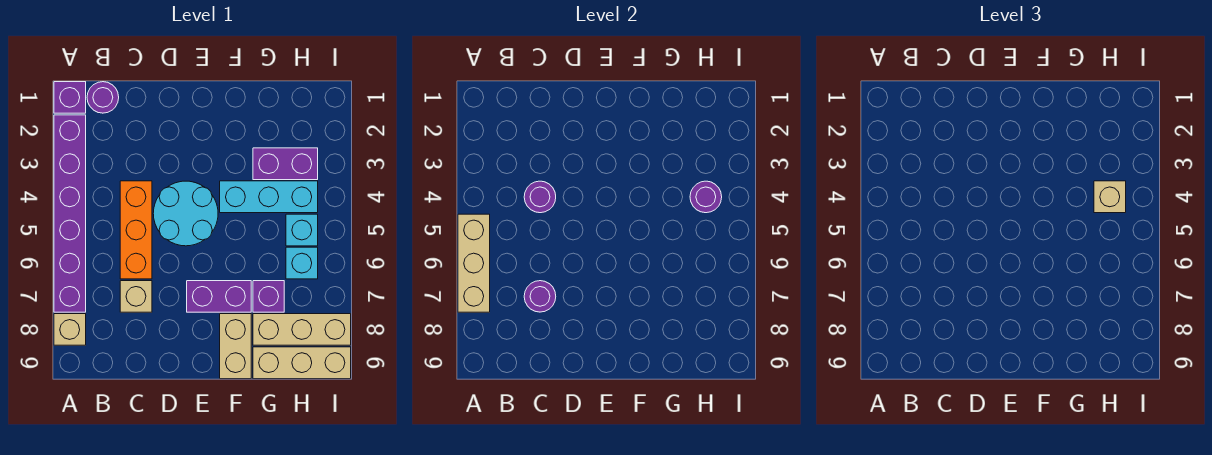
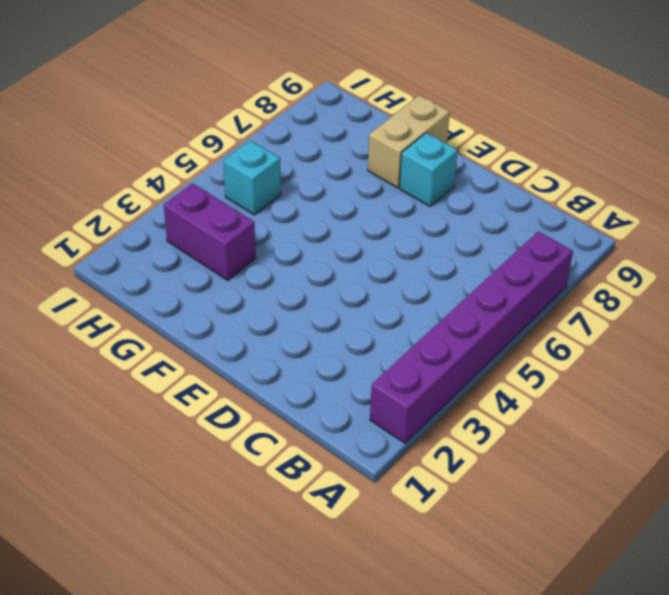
cyan 1x1 brick [399,133,458,206] -> cyan 1x1 brick moved to [286,247,318,279]
none -> purple 1x1 brick [54,82,86,113]
none -> tan 1x1 brick [54,314,86,345]
none -> purple 1x1 round brick [87,82,119,113]

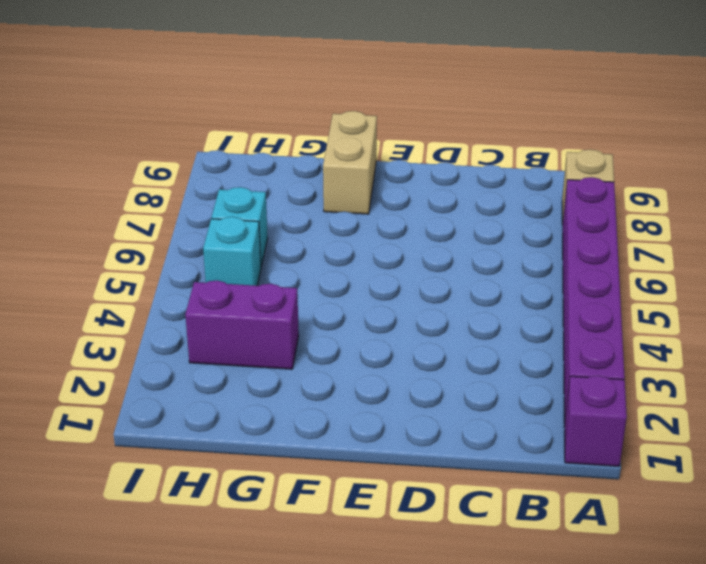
none -> purple 1x1 round brick [87,82,119,113]
none -> orange 1x3 brick [120,181,152,279]
none -> tan 1x1 brick [120,281,152,312]

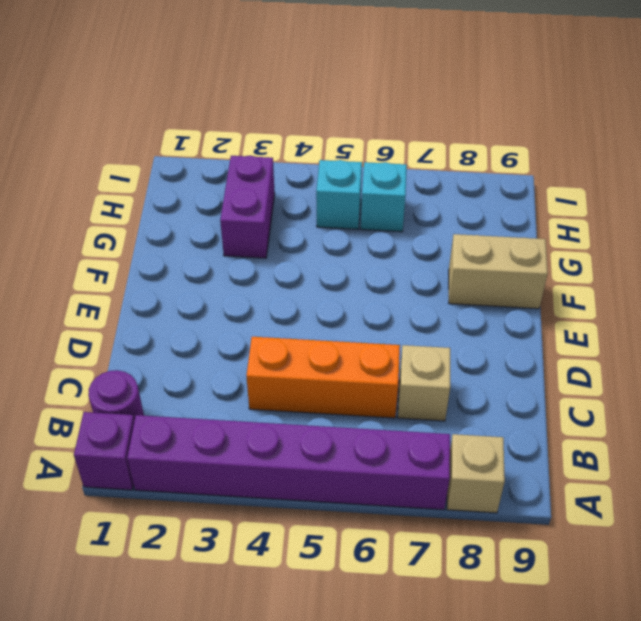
none -> cyan 2x2 round brick [153,181,218,246]
none -> purple 1x2 brick [187,281,251,312]
none -> cyan 1x3 brick [220,181,318,213]

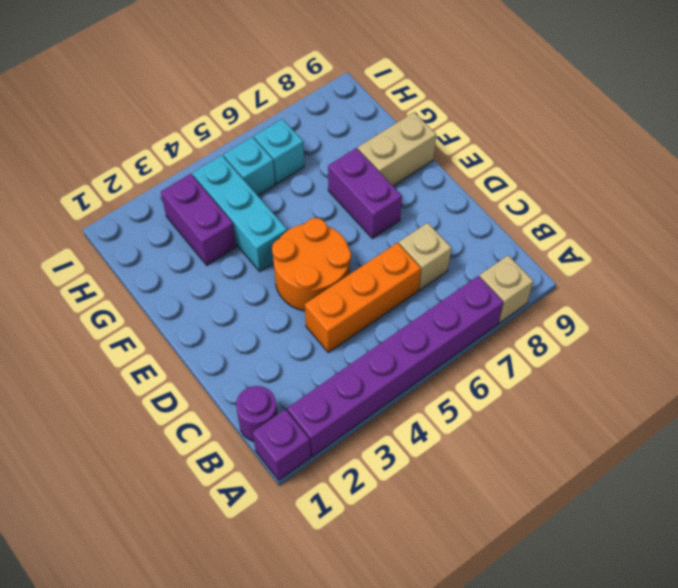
orange 2x2 round brick [272,218,351,311] -> cyan 2x2 round brick [153,181,218,246]
none -> purple 1x1 brick [253,281,284,312]
none -> tan 1x3 brick [253,314,351,345]
none -> tan 1x3 brick [253,347,351,379]

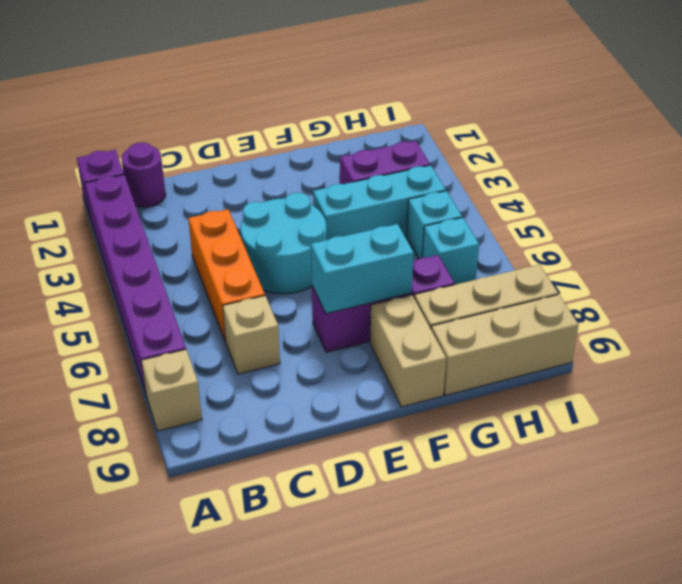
cyan 1x2 brick [311,224,414,313] -> none
none -> tan 1x3 brick [458,214,490,312]
none -> purple 1x1 round brick [524,181,556,213]
none -> purple 1x1 round brick [524,281,556,312]

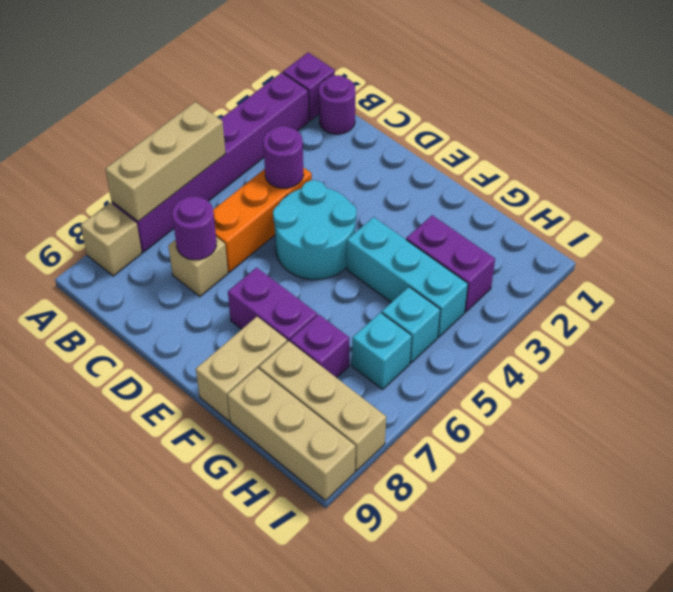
none -> purple 1x1 round brick [690,181,722,213]
none -> tan 1x1 brick [1094,181,1126,213]

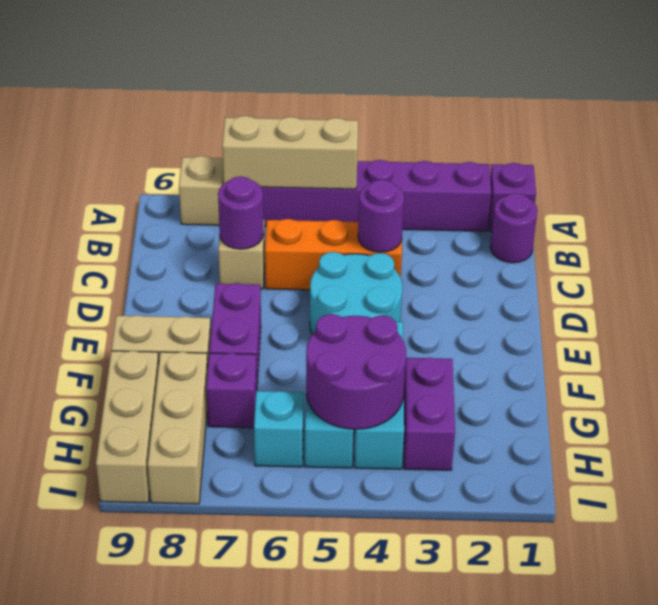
purple 2x2 round brick [306,314,406,429] -> purple 1x1 round brick [690,181,722,213]
none -> tan 1x1 brick [1094,181,1126,213]

